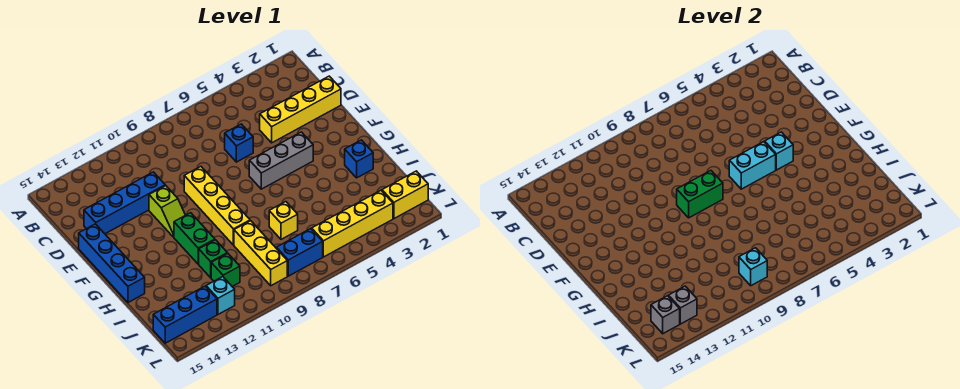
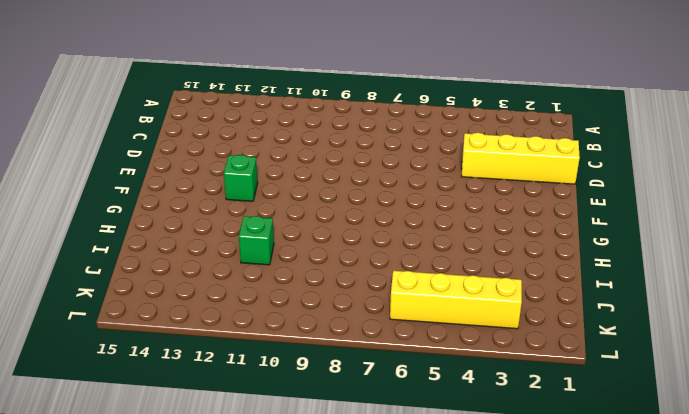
green 1x1 brick [224,155,258,201] -> green 1x1 brick moved to [211,253,240,286]
none -> blue 1x1 brick [225,124,253,162]
none -> blue 1x4 brick [84,172,165,234]
none -> yellow 1x4 brick [184,167,250,245]

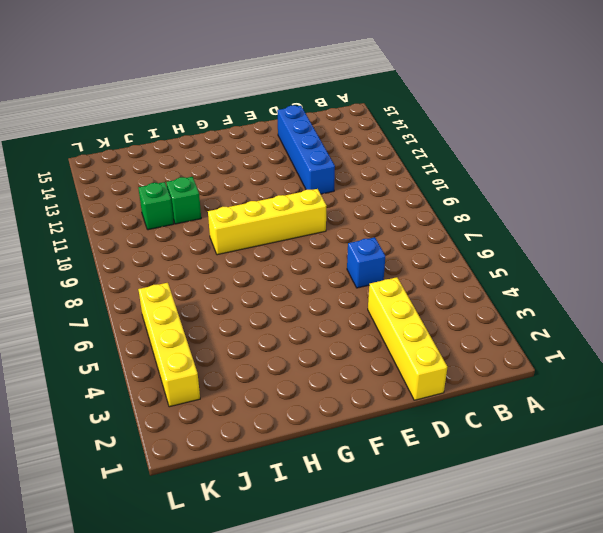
none -> lime 1x2 slope [149,185,185,237]
none -> blue 1x4 brick [79,224,145,302]
none -> grey 1x3 brick [249,132,313,189]

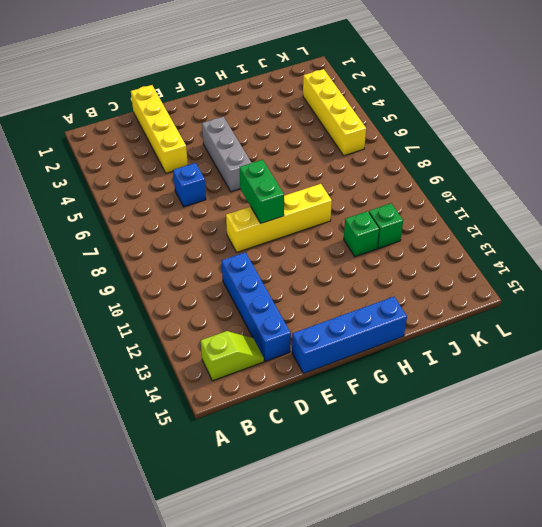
lime 1x2 slope [201,331,264,381] -> lime 1x2 slope moved to [149,185,185,237]
none -> green 1x2 brick [174,213,215,264]
none -> blue 1x1 brick [345,140,373,178]
none -> yellow 1x1 brick [269,202,298,239]

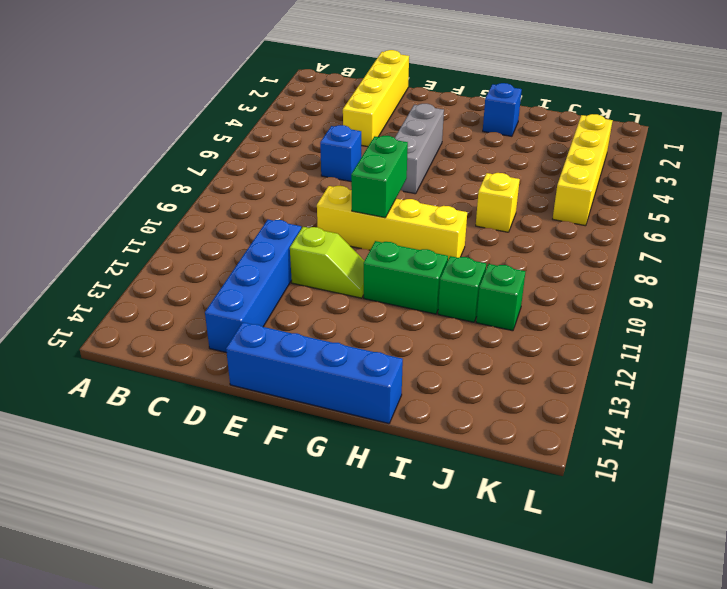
none -> yellow 1x3 brick [234,221,287,286]
none -> yellow 1x2 brick [382,171,428,219]
none -> blue 1x2 brick [276,229,323,276]

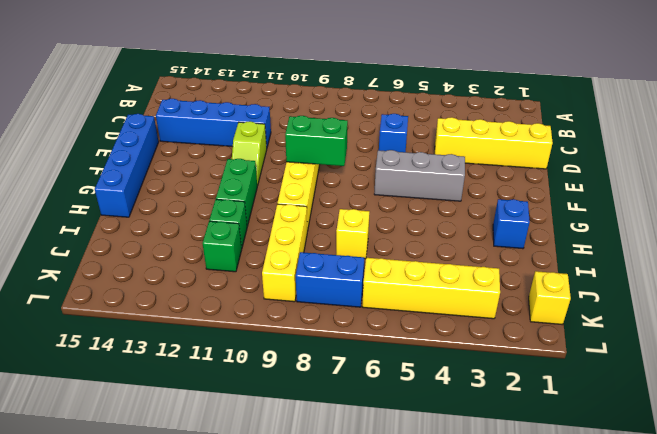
yellow 1x1 brick [529,271,571,325] -> yellow 1x2 brick [382,171,428,219]
none -> cyan 1x1 brick [206,277,235,314]
none -> blue 1x3 brick [153,286,217,343]
none -> cyan 1x1 brick [765,132,793,170]

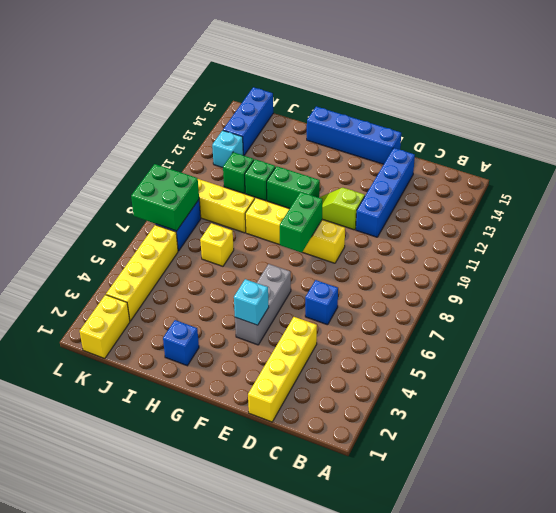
green 2x2 brick [131,164,199,231] -> none
none -> cyan 1x2 brick [729,142,776,189]
none -> cyan 1x1 brick [739,248,767,286]
none -> grey 1x1 brick [669,286,697,324]

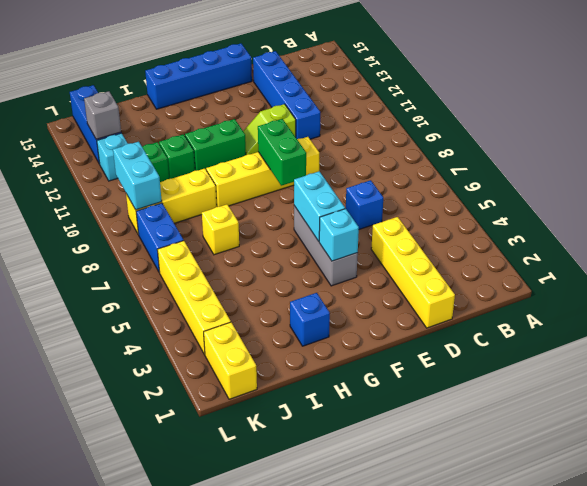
cyan 1x2 brick [113,142,162,210] -> cyan 1x1 brick [739,248,767,286]
none -> grey 1x1 brick [651,296,680,334]

